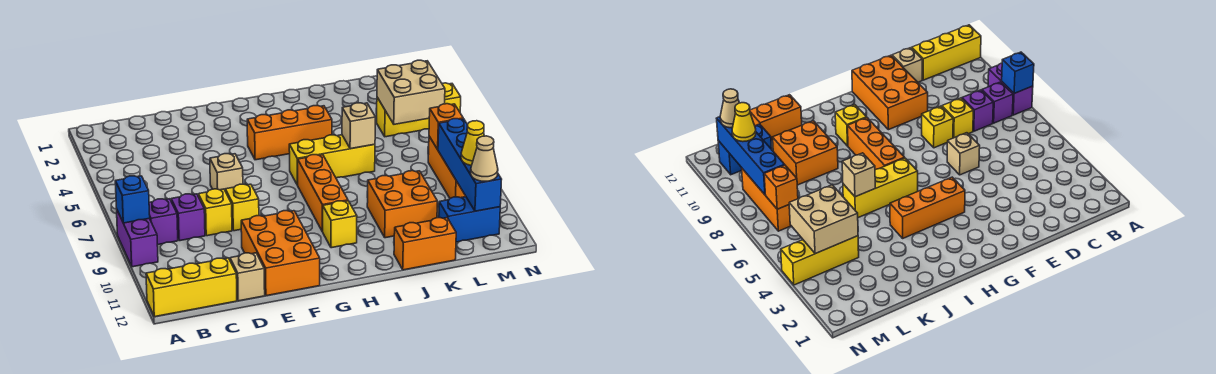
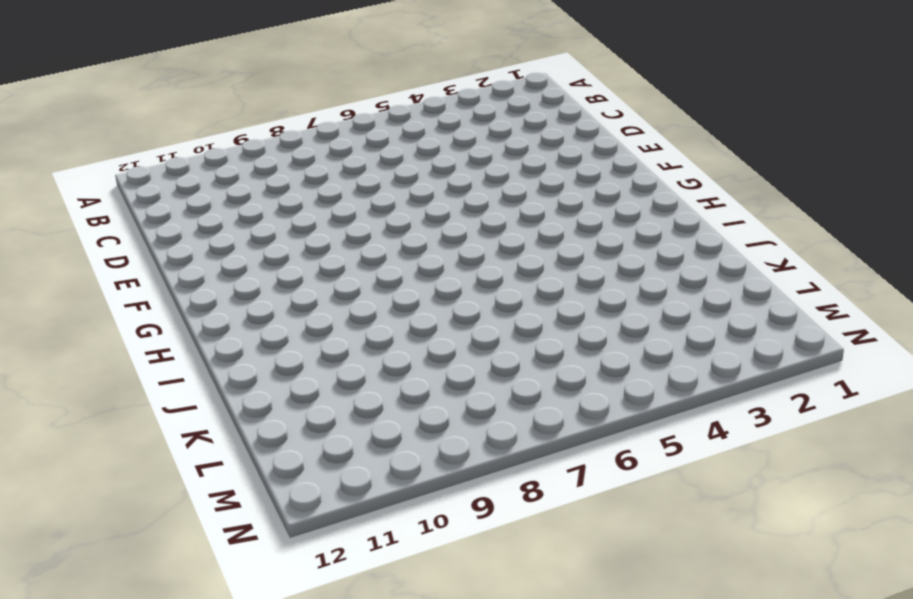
none -> purple 1x2 brick [117,211,158,267]
none -> yellow 1x3 brick [146,258,237,317]
none -> purple 1x1 brick [149,199,178,245]

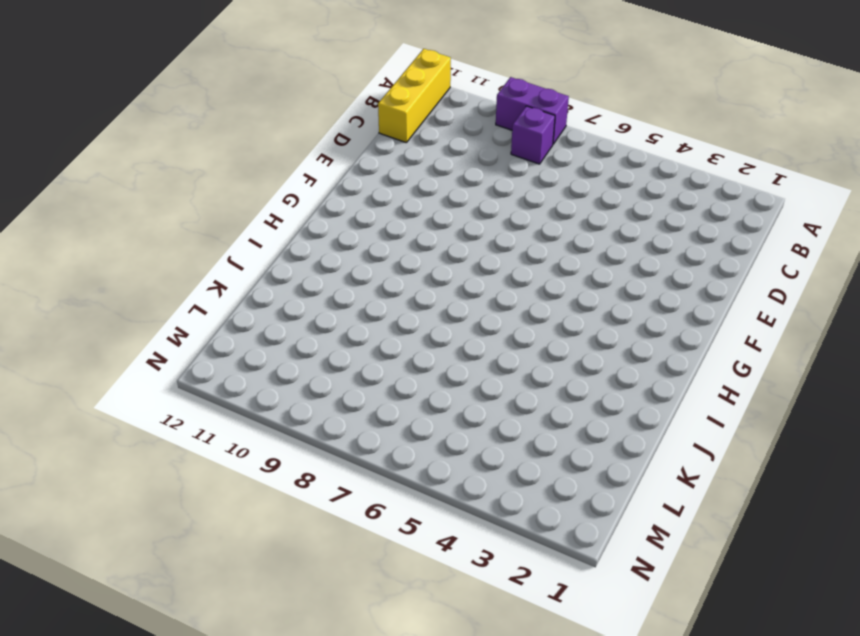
none -> purple 1x1 brick [171,194,205,241]
none -> yellow 1x1 brick [198,189,232,236]
none -> tan 1x1 brick [230,253,265,301]

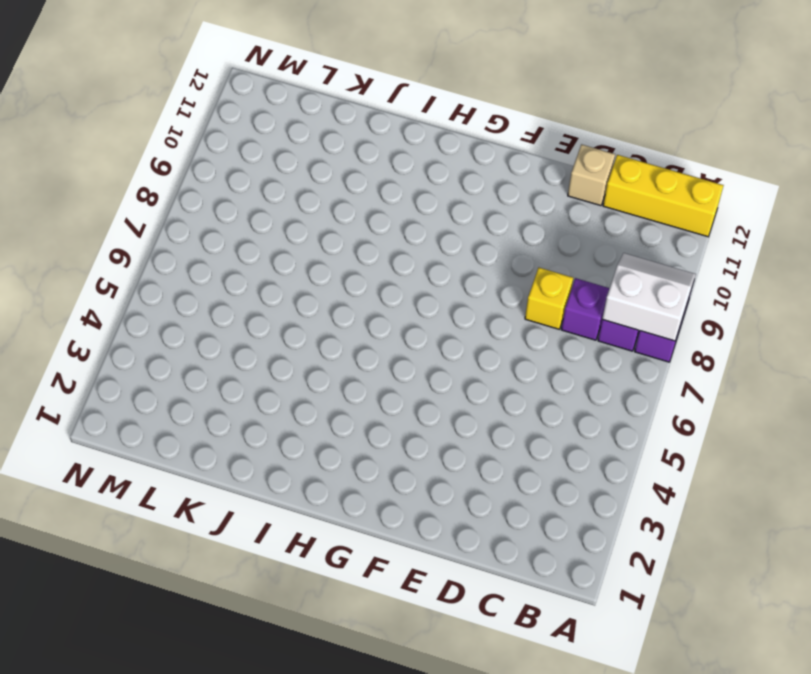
white 2x2 slope [602,253,696,341] -> blue 1x1 brick [115,176,150,223]
none -> tan 1x1 brick [210,154,243,190]
none -> yellow 1x1 brick [225,184,259,231]
none -> orange 2x3 brick [241,211,320,296]

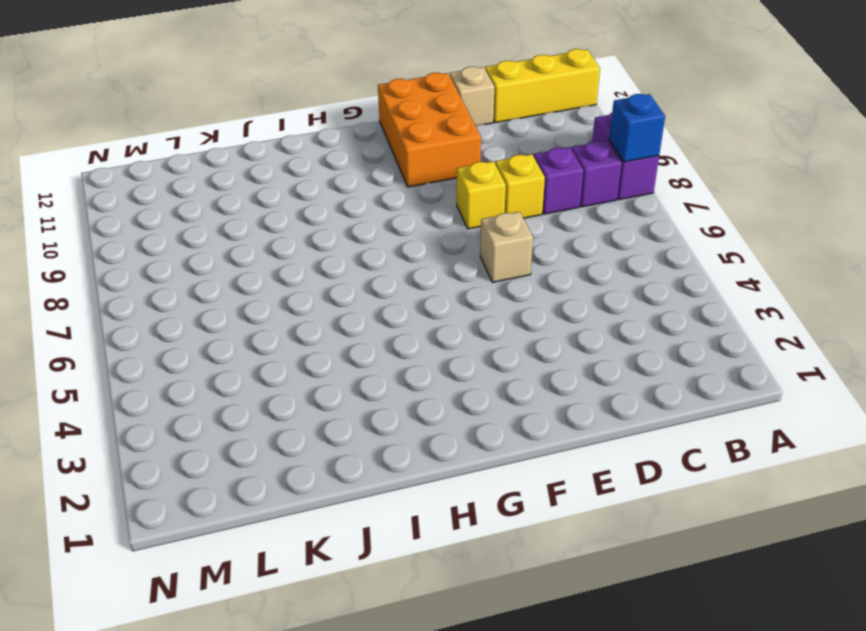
none -> orange 1x3 brick [247,106,332,160]
none -> yellow 1x3 brick [289,135,375,185]
none -> orange 1x3 brick [298,155,348,231]

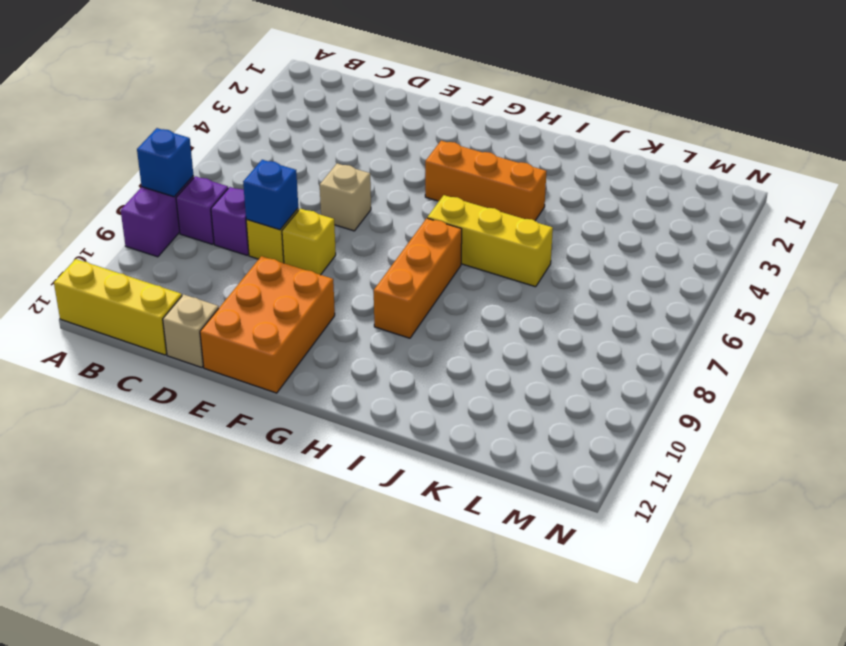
blue 1x1 brick [243,160,298,230] -> none
none -> yellow 1x1 brick [322,201,357,248]
none -> orange 2x2 brick [367,171,437,238]
none -> orange 1x2 brick [394,218,456,270]

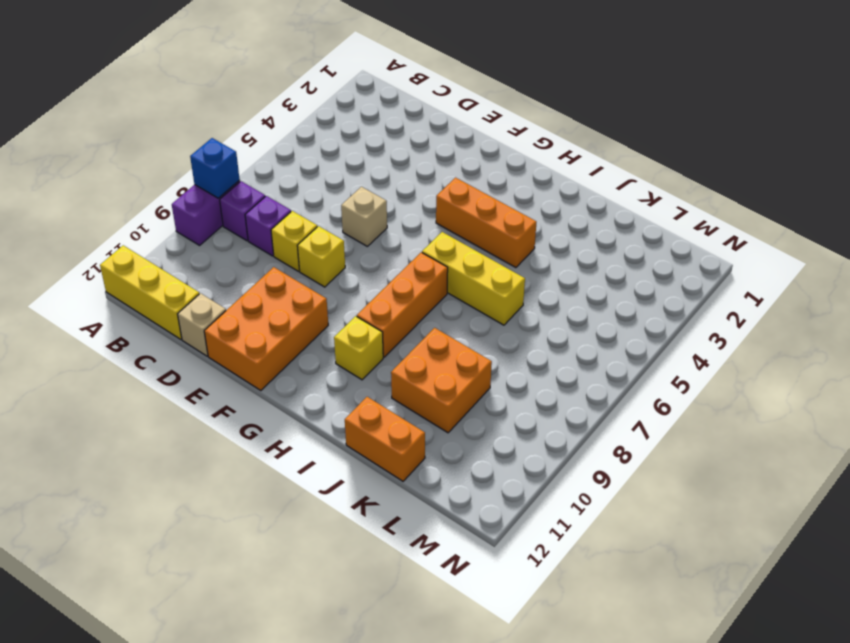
none -> yellow 1x3 brick [377,83,461,137]
none -> blue 1x2 brick [439,197,500,242]
none -> orange 1x3 brick [428,136,466,198]

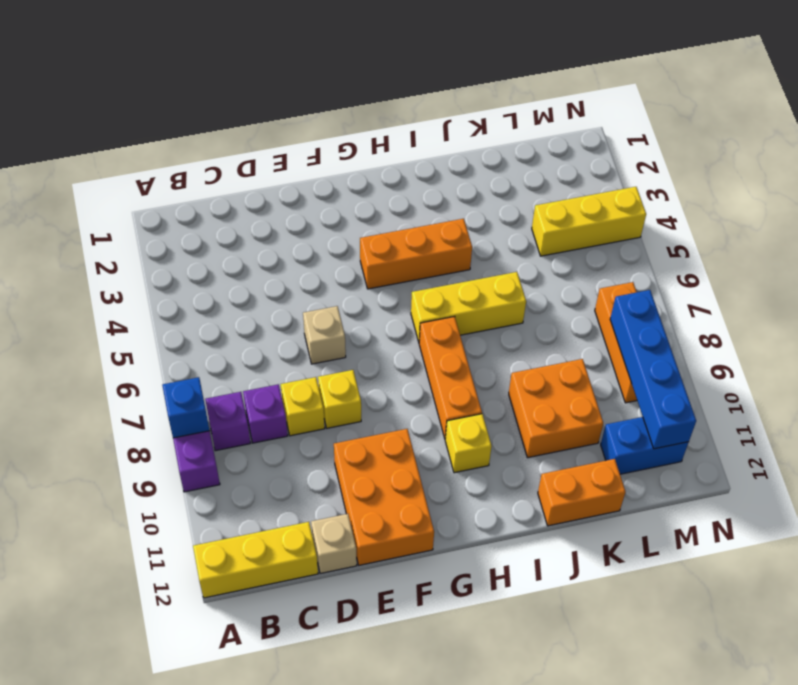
none -> tan 1x1 brick [342,103,375,149]
none -> tan 2x2 brick [377,60,445,124]
none -> orange 1x1 brick [429,104,463,149]

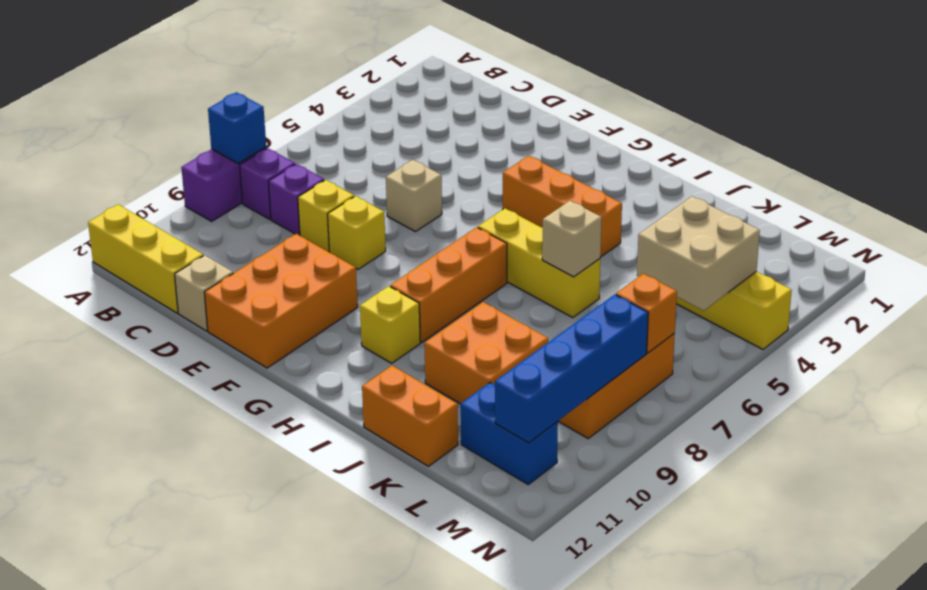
none -> yellow 1x1 cone [461,121,484,166]
none -> tan 1x1 cone [471,136,498,181]

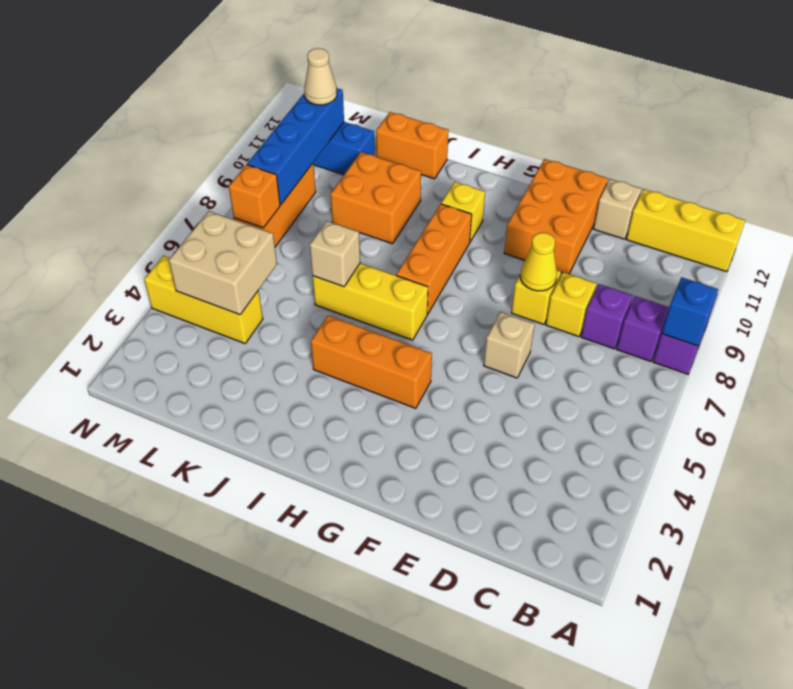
yellow 1x1 cone [520,233,557,291] -> yellow 1x1 cone moved to [461,121,484,166]

